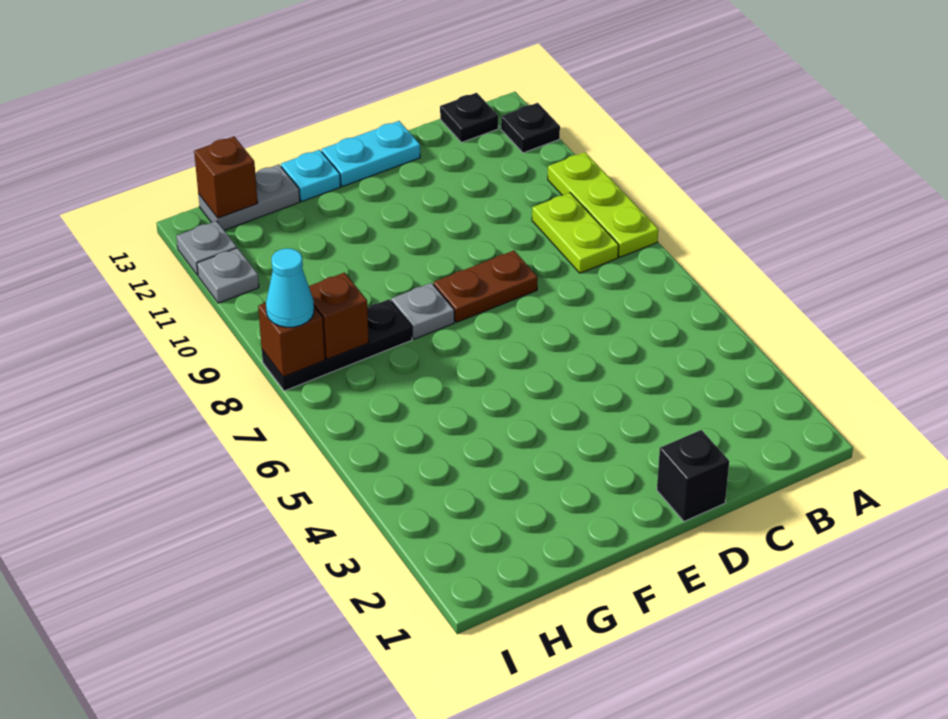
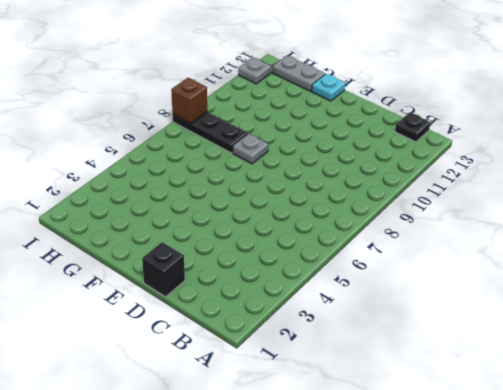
none -> lime 1x3 plate [548,152,658,257]
none -> black 1x1 plate [501,103,560,153]
none -> lime 1x2 plate [532,193,619,273]

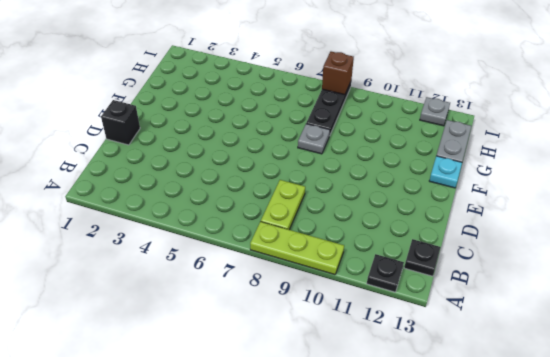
lime 1x2 plate [261,180,305,230] -> lime 1x2 plate turned to [532,193,619,273]
none -> brown 1x2 plate [434,251,538,322]
none -> cyan 1x2 plate [321,121,420,187]
none -> grey 1x1 plate [197,248,259,303]

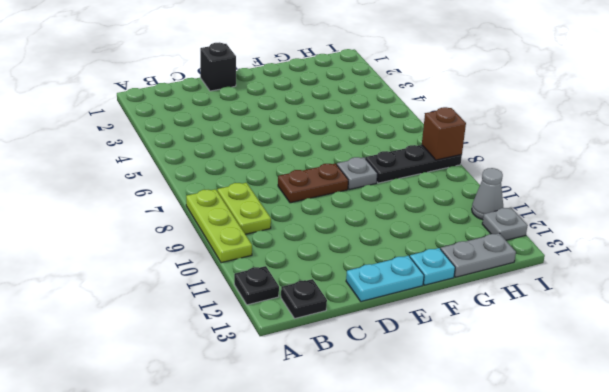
grey 1x1 cone [472,168,504,220] -> grey 1x1 plate [197,248,259,303]
none -> brown 1x1 brick [309,273,369,359]
none -> brown 1x1 brick [194,137,258,218]
none -> cyan 1x1 cone [266,248,314,327]

